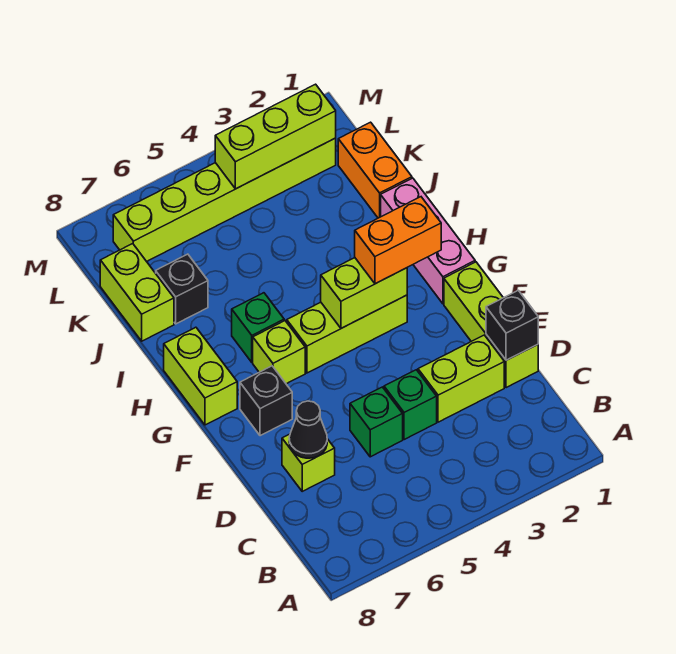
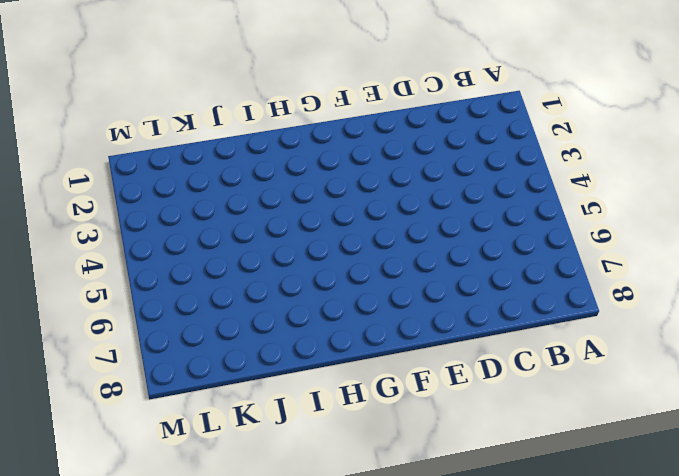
none -> lime 1x3 brick [444,262,538,388]
none -> lime 1x2 brick [418,335,504,422]
none -> green 1x1 brick [384,370,437,440]

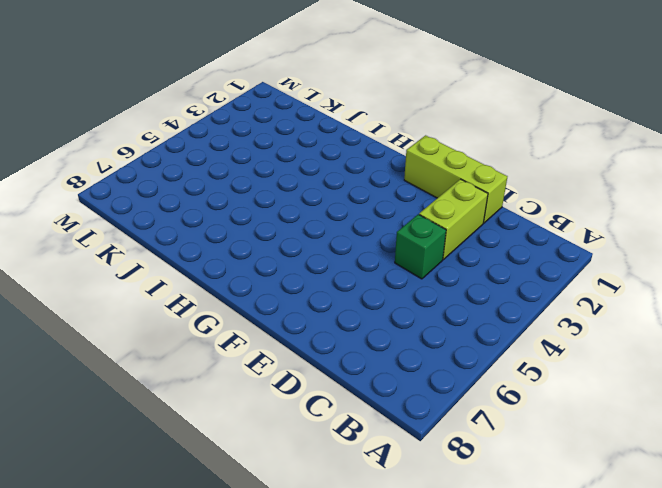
none -> green 1x1 brick [350,387,403,457]
none -> lime 1x1 brick [282,434,335,491]
none -> black 1x1 brick [240,366,292,436]

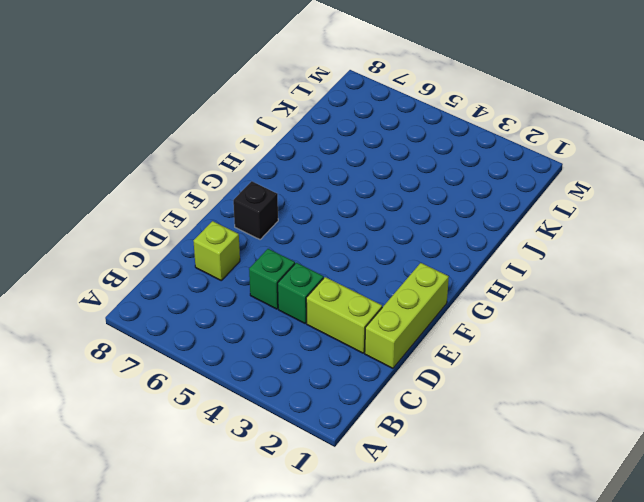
none -> pink 1x3 brick [381,178,475,304]
none -> lime 1x3 brick [287,295,407,373]
none -> lime 1x1 brick [253,321,305,384]

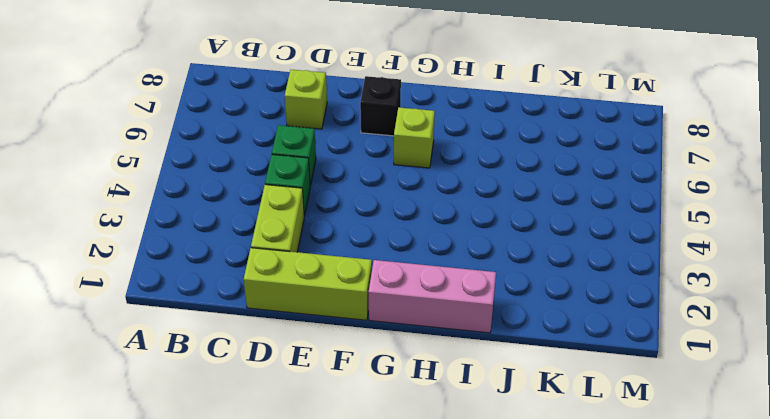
none -> lime 1x3 brick [287,295,407,373]
none -> lime 1x2 brick [164,327,237,425]
none -> green 1x1 brick [232,293,284,362]

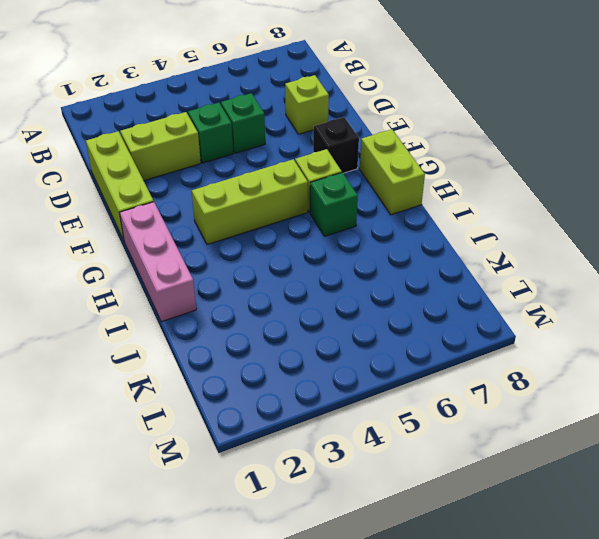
none -> orange 1x2 brick [338,122,412,218]
none -> black 1x1 brick [156,254,208,324]
none -> lime 1x2 brick [100,244,174,341]

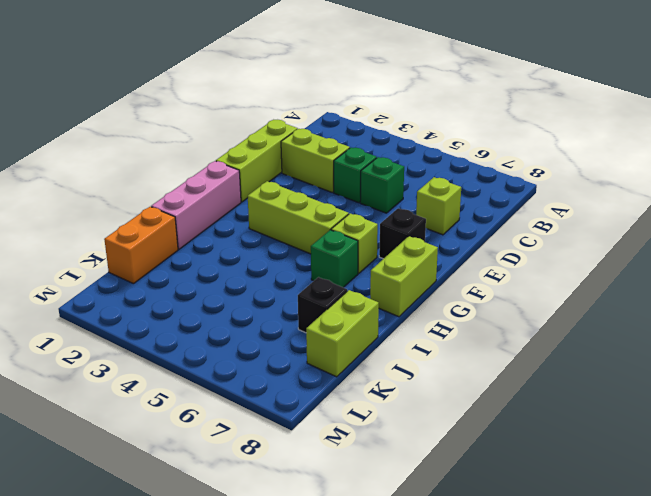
none -> lime 1x6 brick [113,138,336,262]
none -> black 1x1 brick [486,290,538,360]
none -> black 1x1 cone [289,401,327,458]

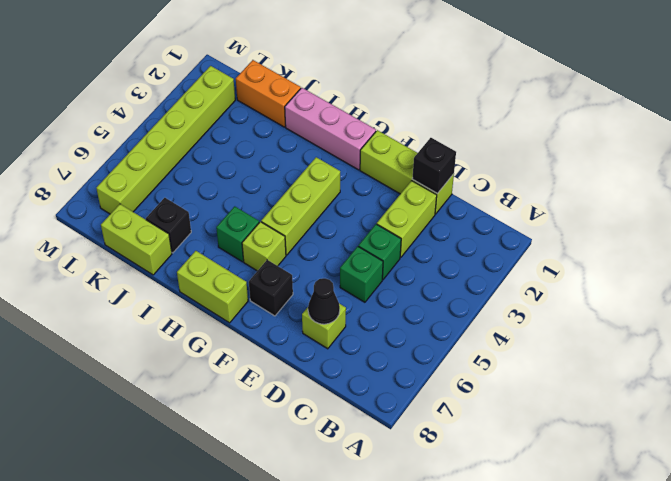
none -> lime 1x2 brick [321,258,407,328]
none -> lime 1x3 brick [215,84,336,189]
none -> orange 1x2 brick [355,197,441,284]

